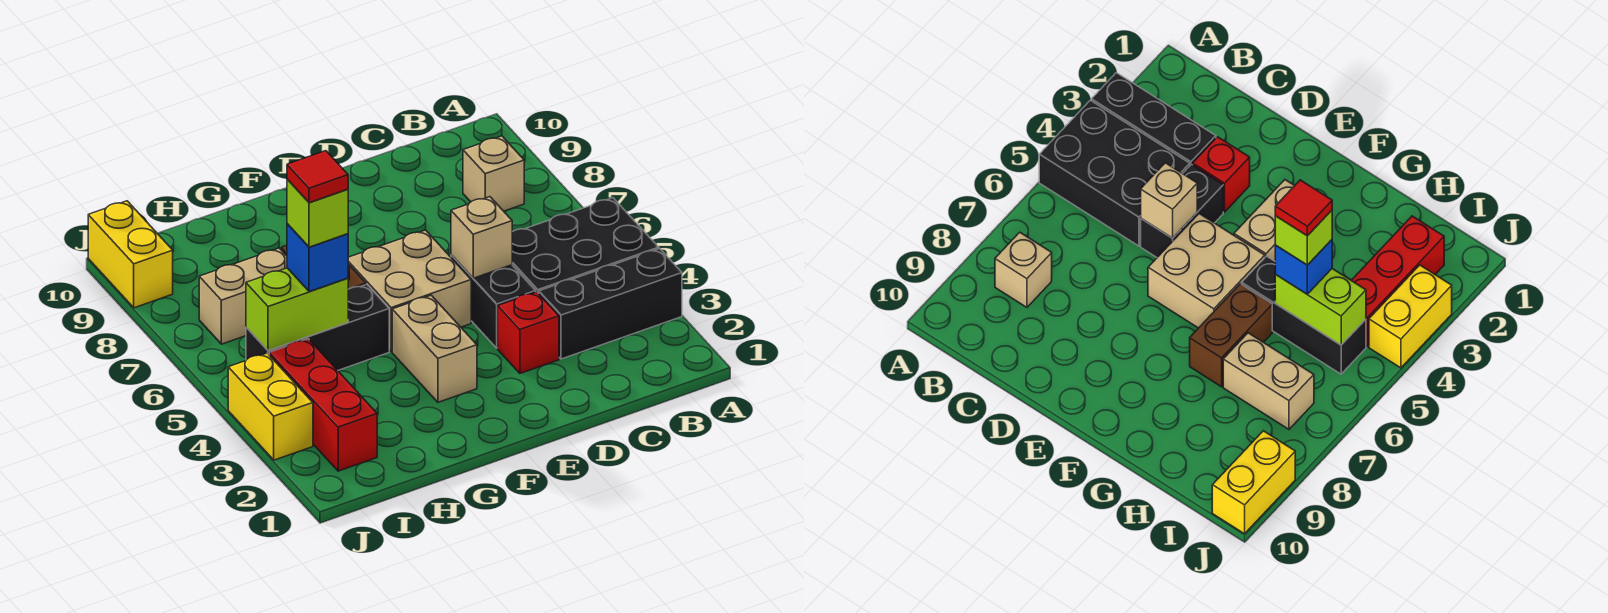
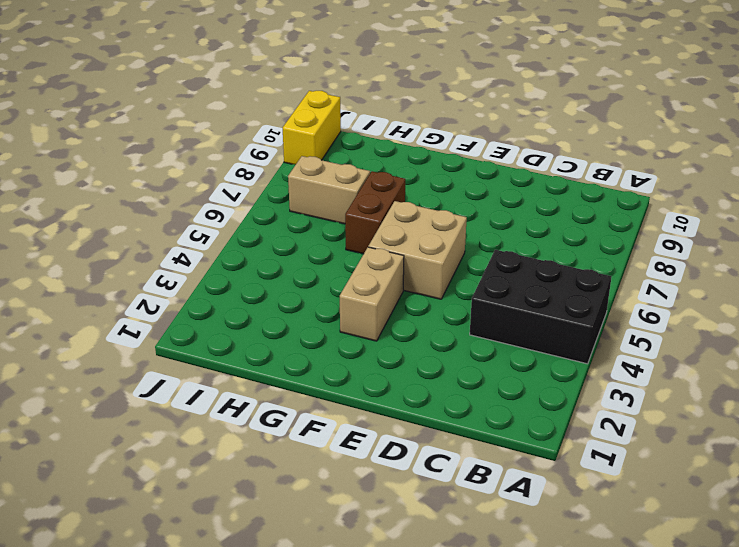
none -> black 1x3 brick [539,248,682,359]
none -> tan 1x1 brick [463,136,524,211]
none -> red 1x1 brick [498,292,559,373]

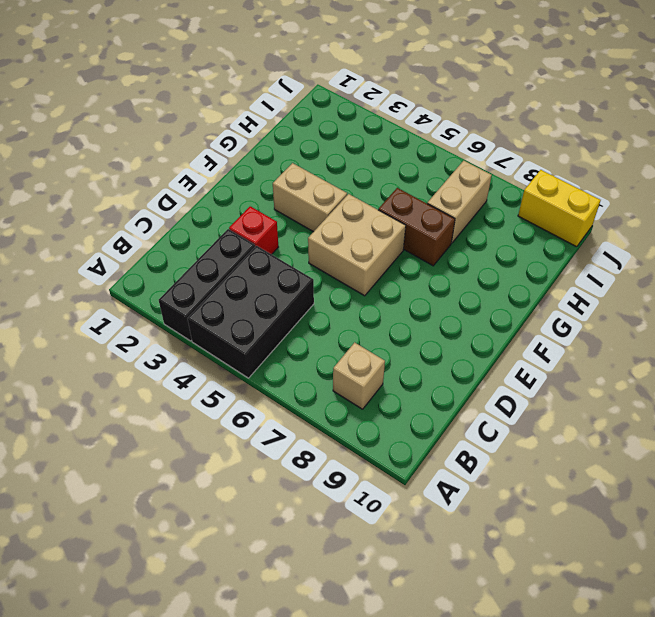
none -> black 1x2 brick [451,255,536,348]
none -> black 1x3 brick [246,284,389,370]
none -> red 1x3 brick [269,339,377,471]

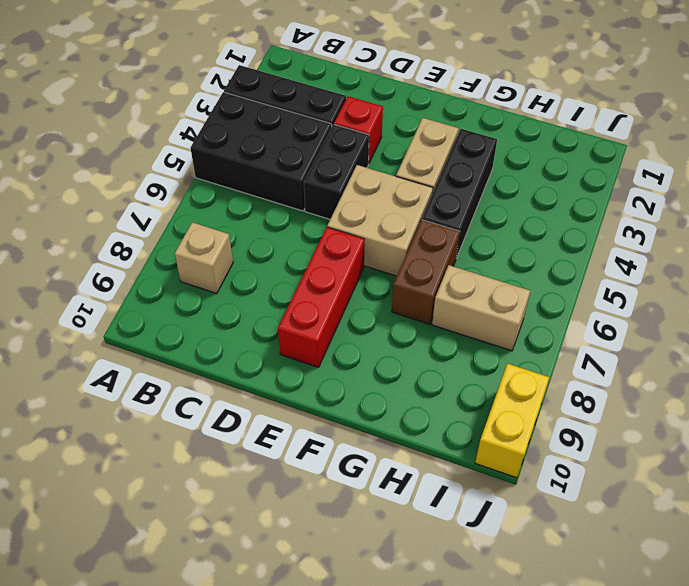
red 1x3 brick [278,227,365,367] -> red 1x3 brick moved to [269,339,377,471]
black 1x3 brick [422,129,497,258] -> black 1x3 brick turned to [246,284,389,370]
none -> yellow 1x2 brick [228,353,313,460]
none -> tan 1x1 brick [451,197,512,278]
none -> lime 1x2 brick [246,268,348,351]

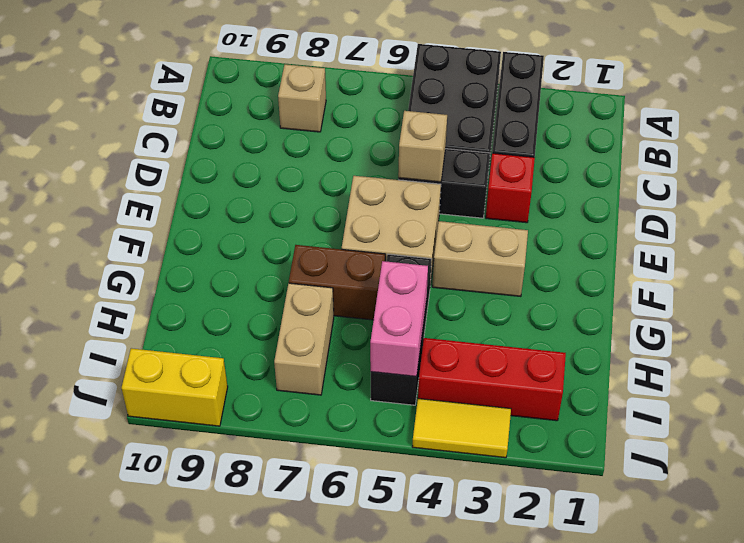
pink 1x2 brick [370,261,428,377] -> lime 1x2 brick [246,268,348,351]
yellow 1x2 tile [412,399,511,458] -> yellow 1x2 brick [228,353,313,460]
none -> blue 1x1 brick [287,224,348,292]
none -> lime 1x1 brick [287,179,348,247]
none -> red 1x1 tile [287,151,348,203]

